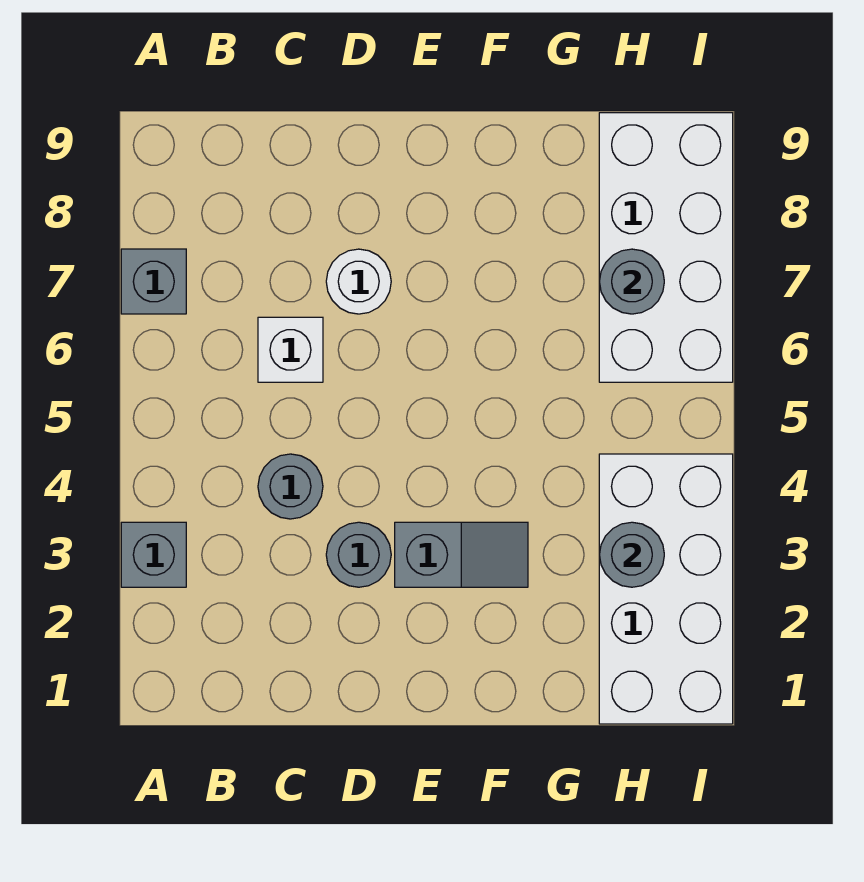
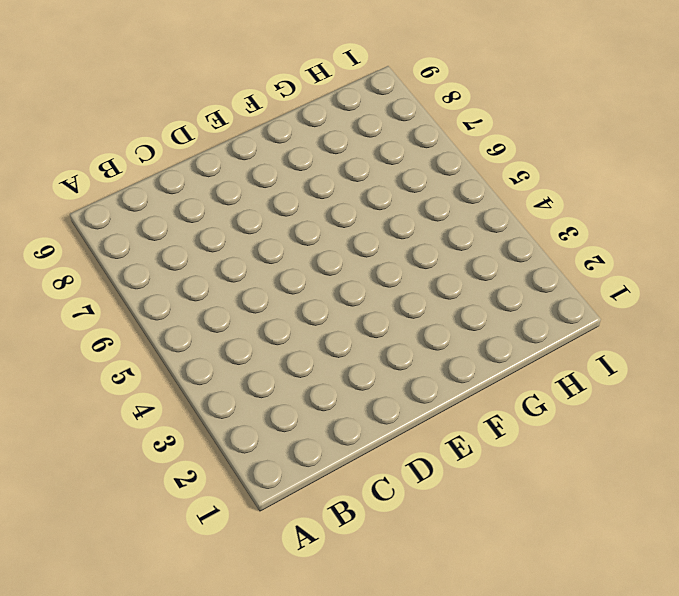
none -> grey 1x1 brick [121,522,186,587]
none -> grey 1x1 brick [121,249,186,314]

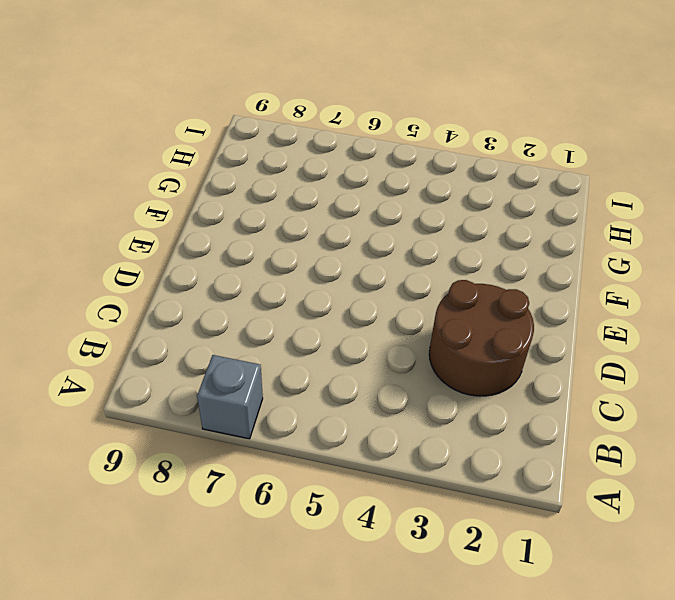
brown 2x2 round brick [429,280,534,396] -> grey 1x1 round brick [326,522,391,587]
none -> grey 1x1 brick [121,522,186,587]
none -> grey 1x1 round brick [258,454,323,519]

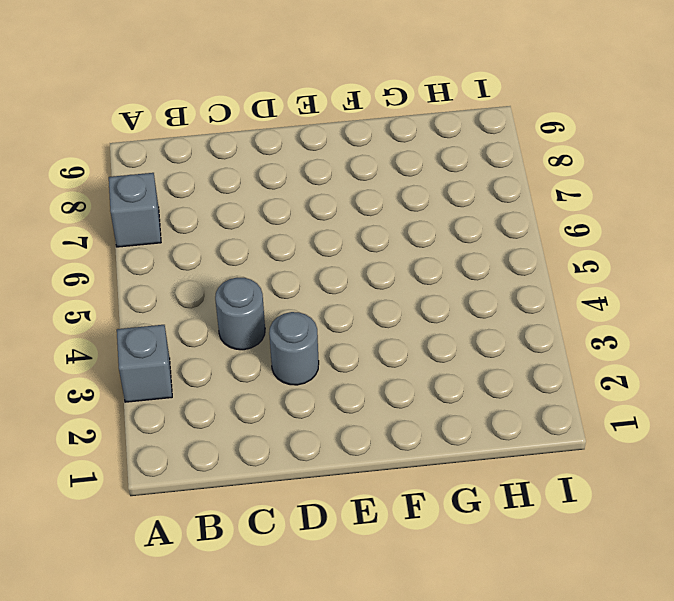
none -> white 1x1 brick [258,317,323,382]
none -> white 1x1 round brick [326,249,391,314]

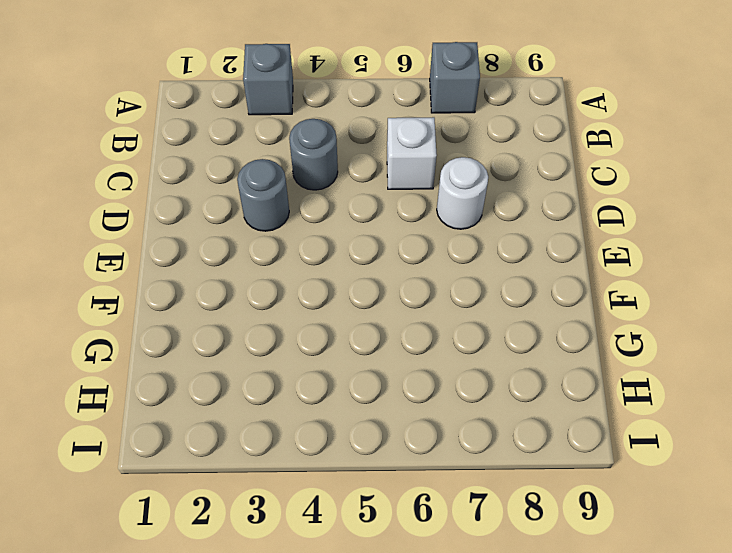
none -> grey 1x2 slope [395,522,528,587]
none -> white 2x4 brick [599,454,733,724]

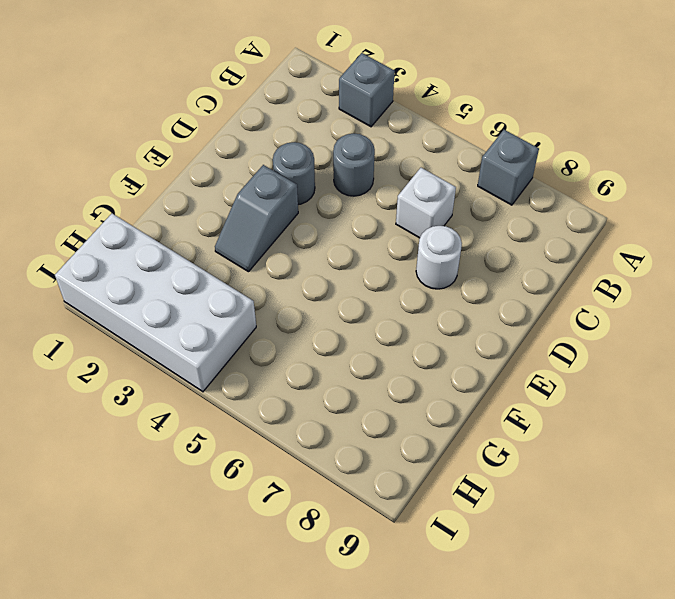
none -> white 2x4 brick [599,113,733,382]
none -> grey 1x1 round brick [599,522,664,587]

